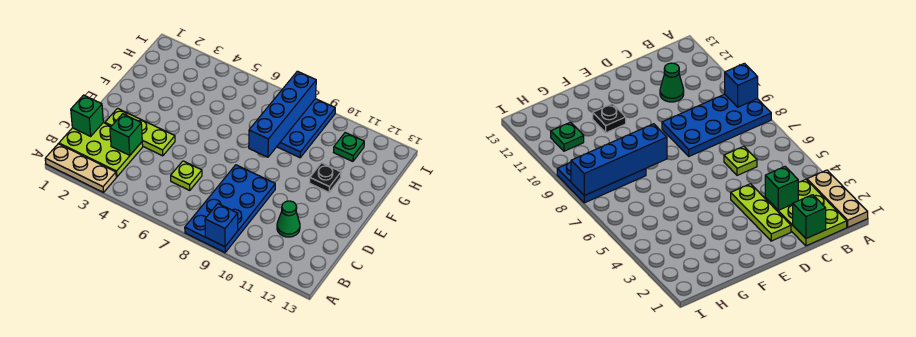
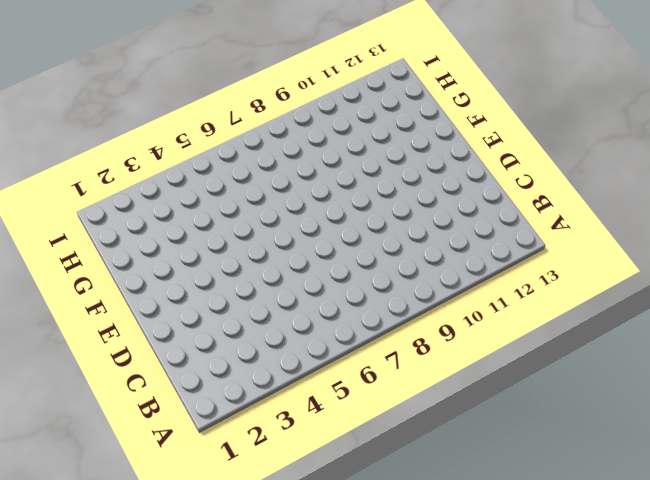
none -> tan 1x3 plate [45,144,116,192]
none -> blue 2x4 plate [185,165,275,253]
none -> lime 2x3 plate [59,123,143,177]

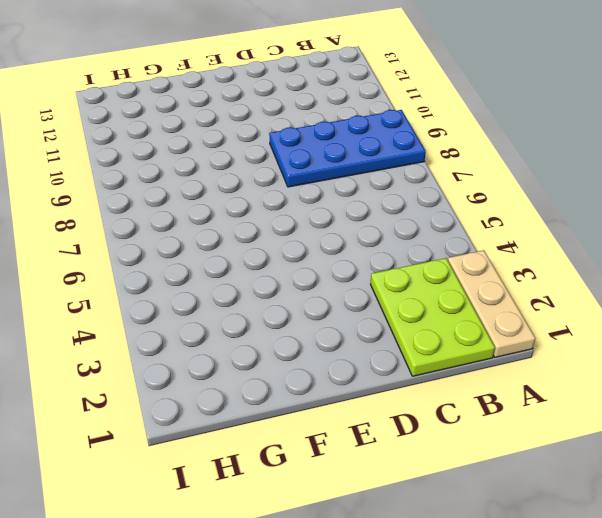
none -> lime 1x1 plate [171,161,202,190]
none -> green 1x1 cone [277,201,300,237]
none -> lime 1x3 plate [105,108,175,156]

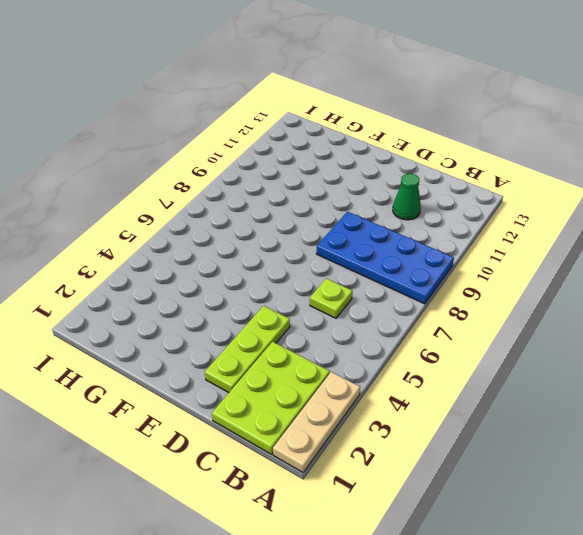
none -> black 1x1 plate [310,163,341,192]
none -> blue 2x3 plate [277,99,335,158]
none -> green 1x1 plate [334,133,364,161]

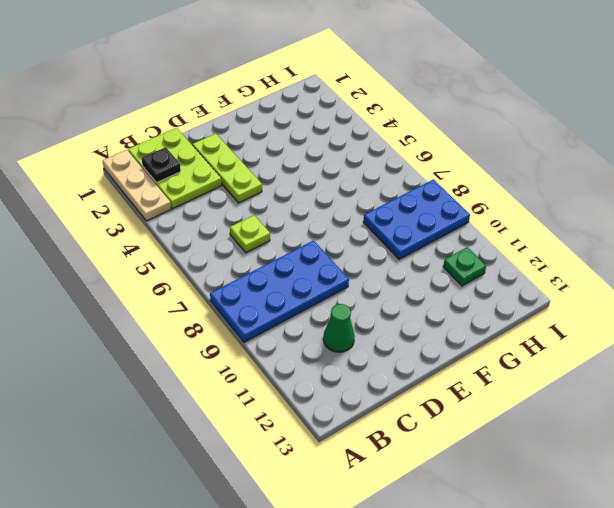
black 1x1 plate [142,147,181,183] -> black 1x1 plate moved to [310,163,341,192]
none -> blue 1x1 brick [205,204,238,247]
none -> green 1x1 brick [71,95,103,136]
none -> green 1x1 brick [110,114,142,155]

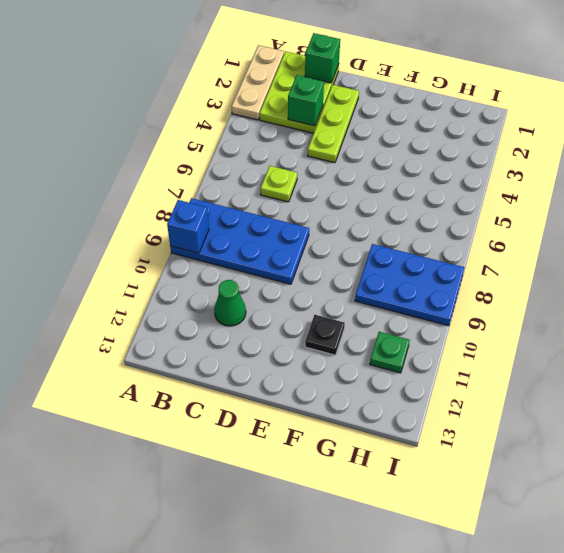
none -> blue 1x4 brick [249,71,316,157]

